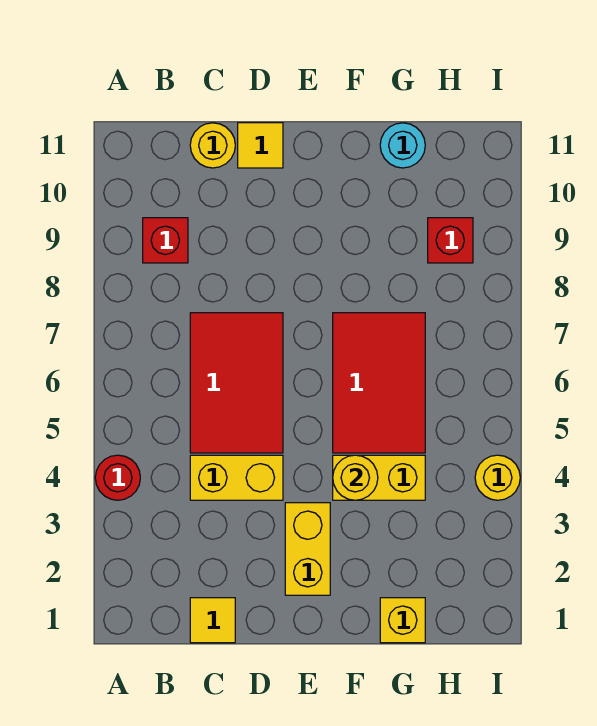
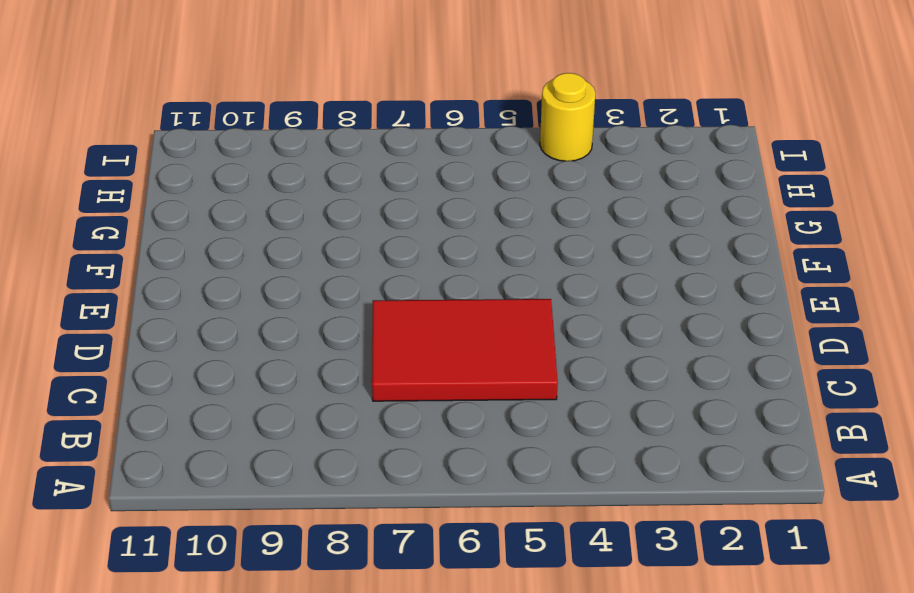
none -> red 1x1 round brick [95,455,140,500]
none -> red 1x1 brick [143,218,188,263]
none -> yellow 1x1 tile [190,598,235,643]

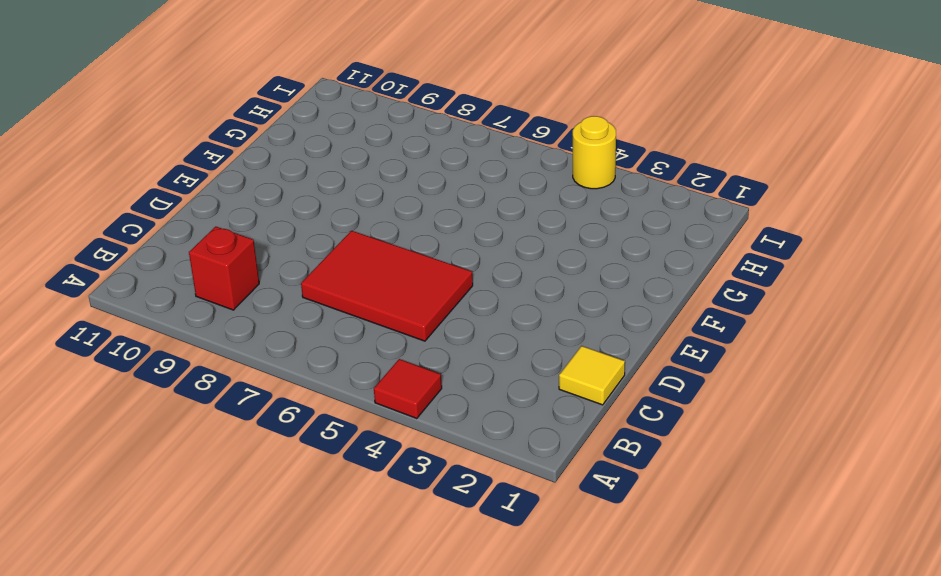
red 1x1 tile [374,359,442,419] -> red 1x1 round brick [95,455,140,500]
none -> yellow 1x2 brick [190,455,283,500]
none -> yellow 1x1 round brick [190,123,235,168]
none -> yellow 1x1 tile [238,123,283,168]

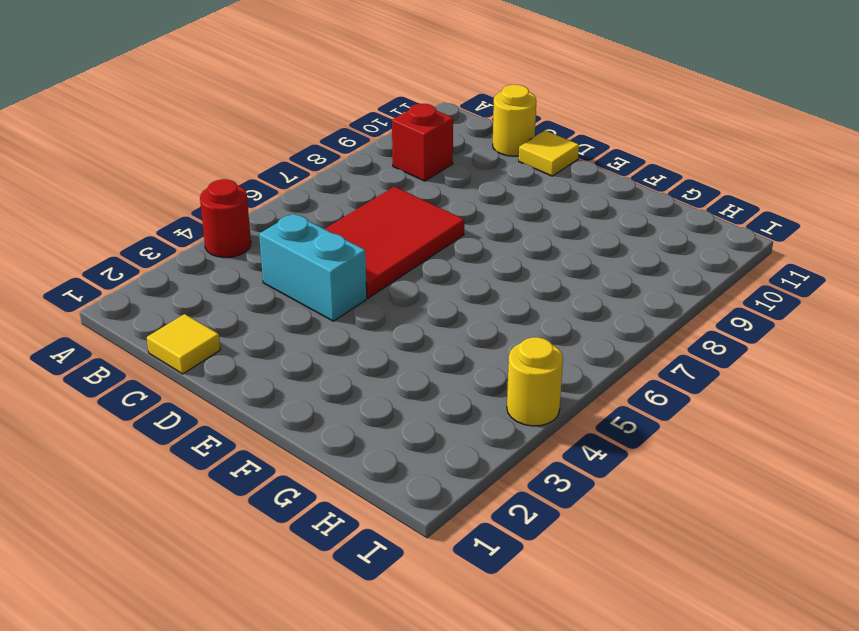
cyan 1x2 brick [259,214,367,321] -> yellow 1x2 brick [190,455,283,500]
none -> yellow 1x2 brick [285,503,330,595]
none -> yellow 1x2 brick [333,455,425,500]
none -> red 2x3 tile [333,313,425,453]

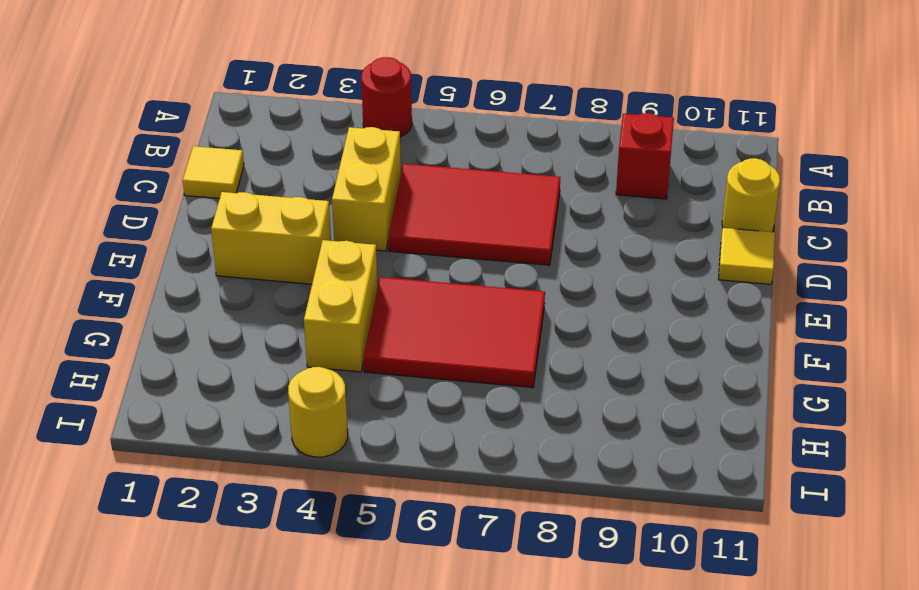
none -> yellow 1x1 brick [380,598,425,643]
none -> cyan 1x1 round brick [380,123,425,168]
none -> red 1x1 brick [428,218,473,263]

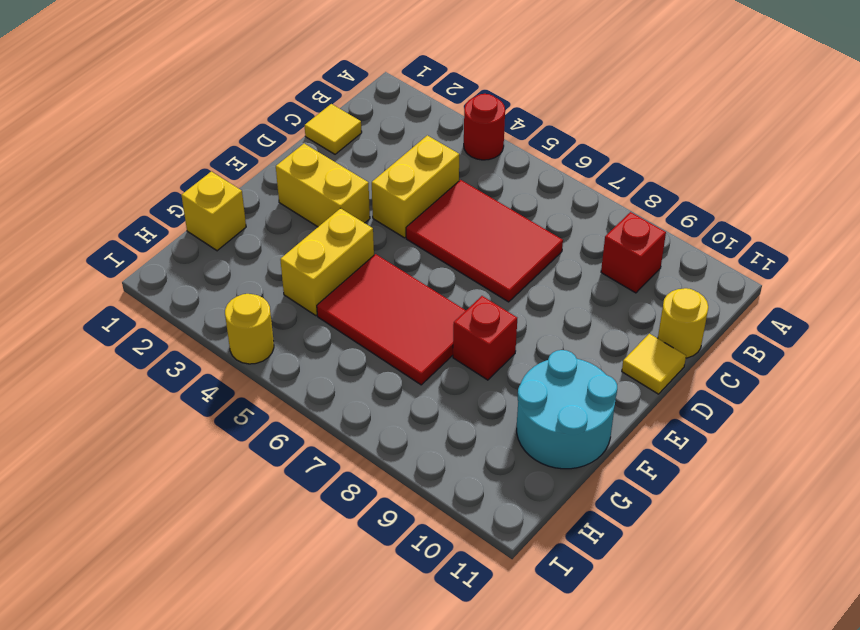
red 1x1 brick [453,296,517,380] -> red 1x1 brick moved to [428,218,473,263]
cyan 2x2 round brick [517,350,617,469] -> cyan 1x1 round brick [380,123,425,168]
none -> yellow 1x1 round brick [333,455,378,500]

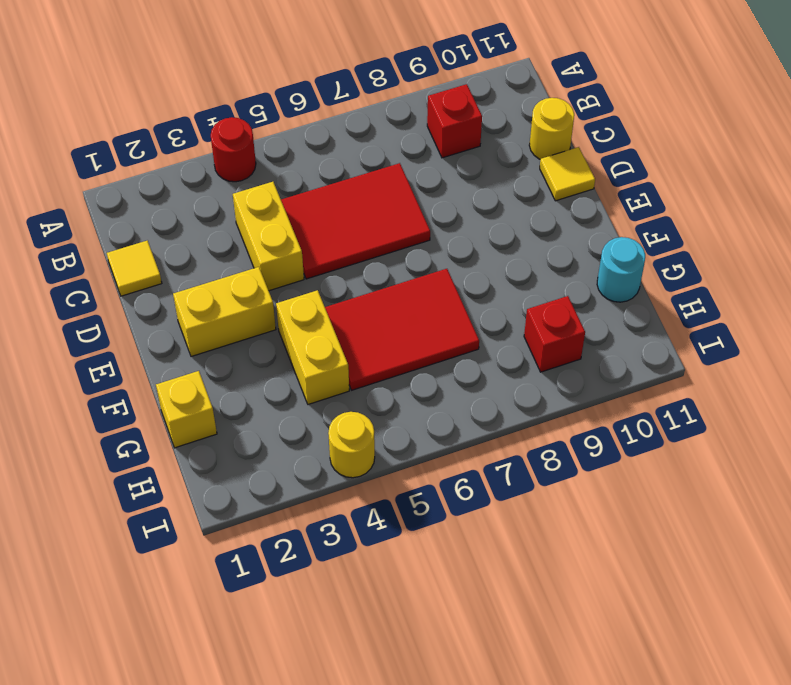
none -> yellow 1x1 round brick [333,455,378,500]

